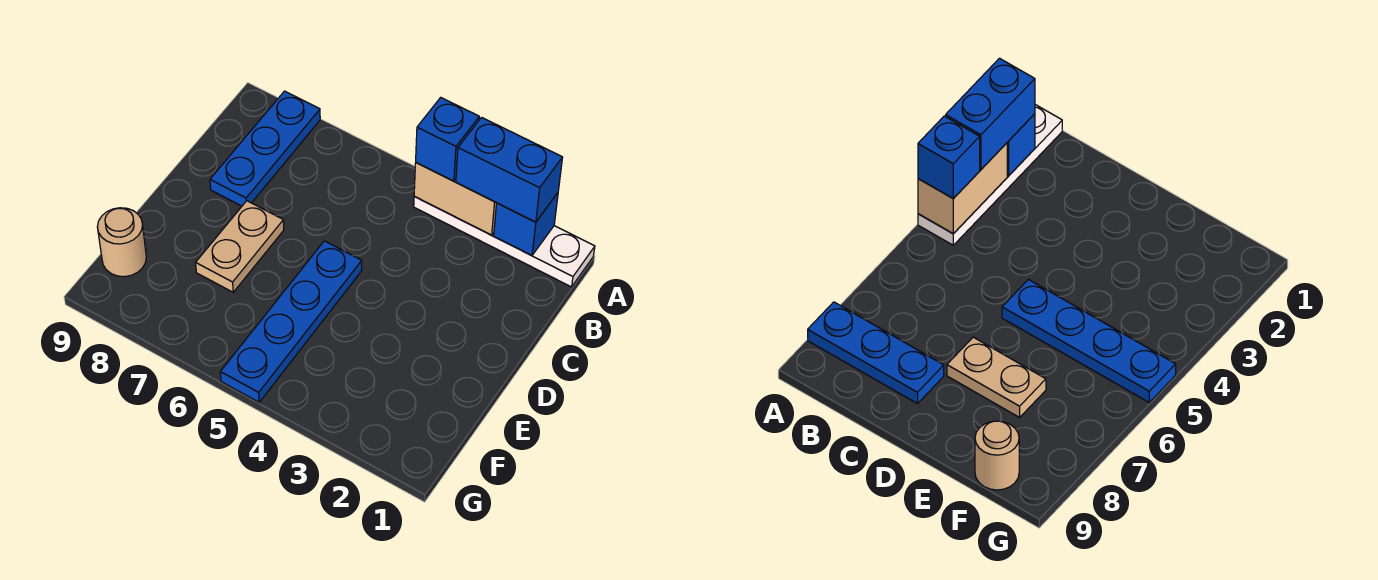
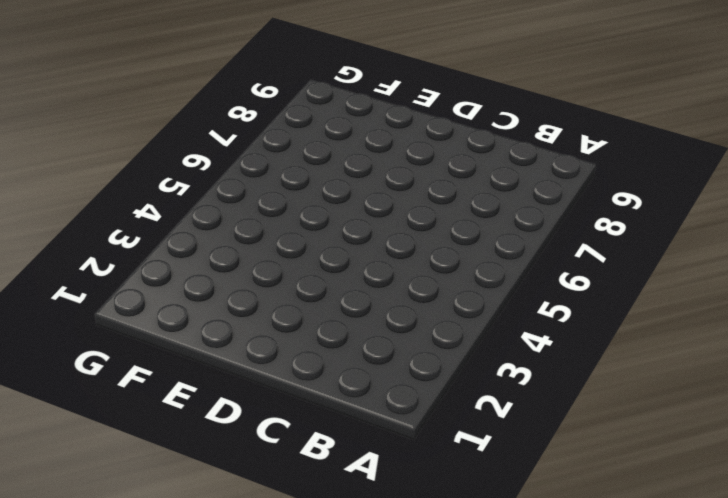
none -> white 1x4 plate [414,196,595,287]
none -> blue 1x3 plate [210,91,320,206]

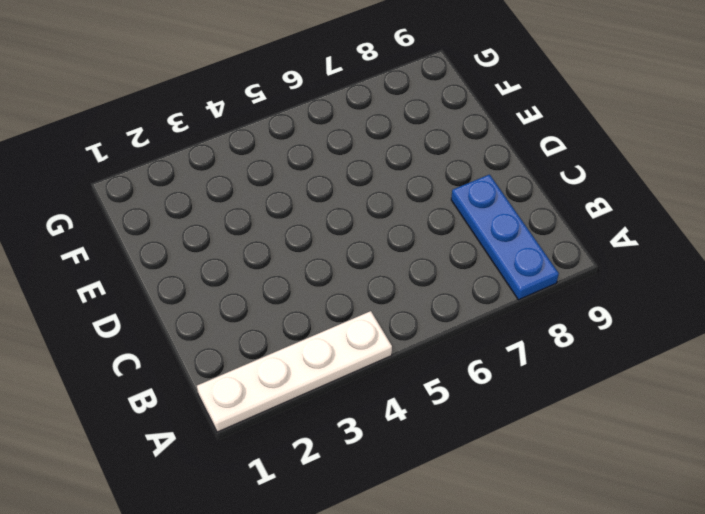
none -> blue 1x4 plate [220,241,362,402]
none -> tan 1x2 plate [196,201,284,292]

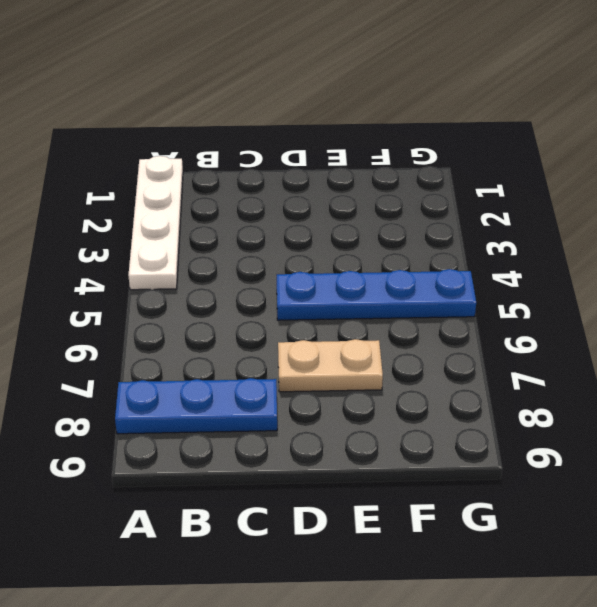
none -> tan 1x1 round brick [97,208,146,277]
none -> blue 1x1 brick [494,193,558,256]

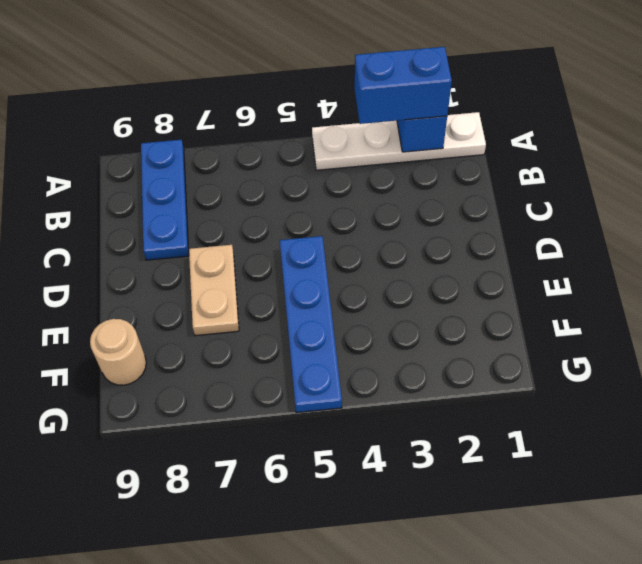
none -> tan 1x2 brick [414,163,496,235]
none -> blue 1x1 brick [416,98,479,181]

